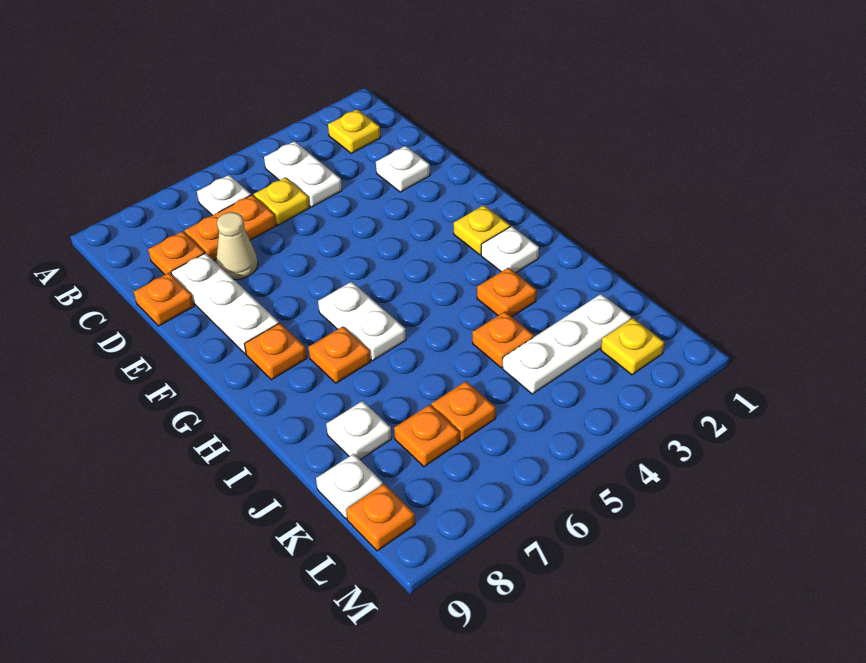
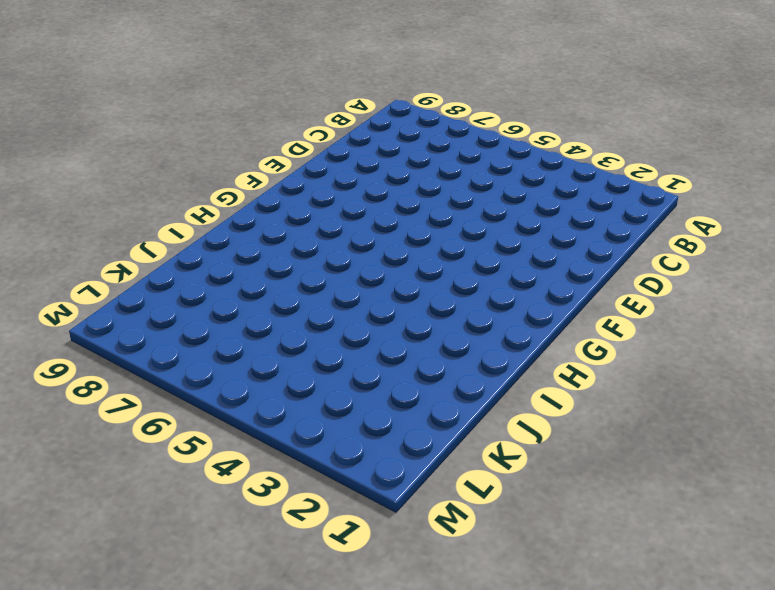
none -> yellow 1x1 plate [328,109,380,153]
none -> white 1x2 plate [264,141,342,207]
none -> white 1x1 plate [197,175,251,215]

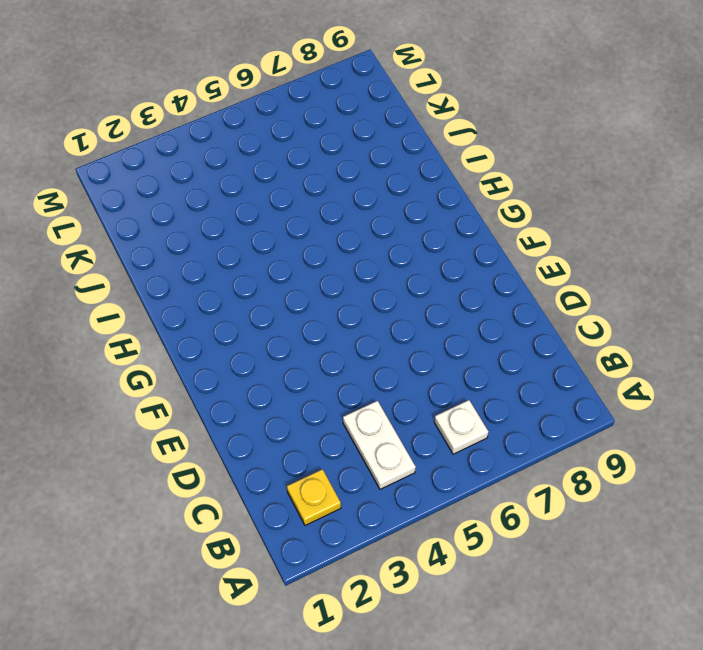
none -> yellow 1x1 plate [254,177,309,225]
none -> orange 1x2 plate [184,195,276,260]
none -> orange 1x1 plate [148,231,205,275]

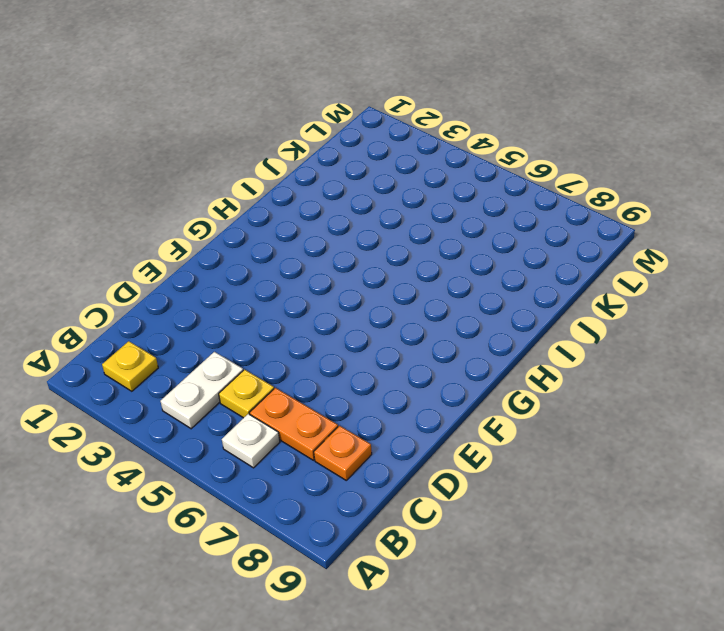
none -> white 1x1 plate [376,146,430,192]
none -> tan 1x1 cone [216,212,258,279]
none -> white 1x3 plate [171,253,279,354]

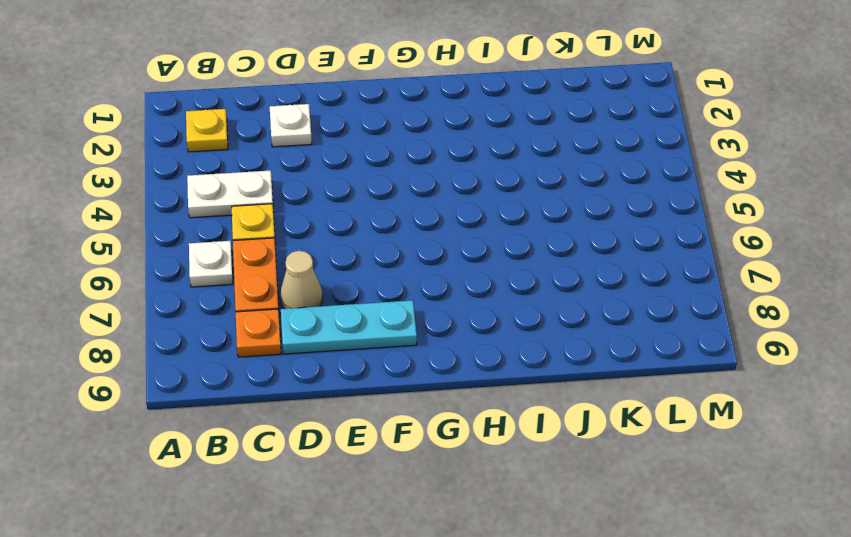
cyan 1x3 plate [281,300,417,354] -> white 1x3 plate [171,253,279,354]
none -> orange 1x1 plate [134,273,194,326]
none -> yellow 1x1 plate [454,205,510,255]
none -> white 1x2 plate [318,282,406,361]

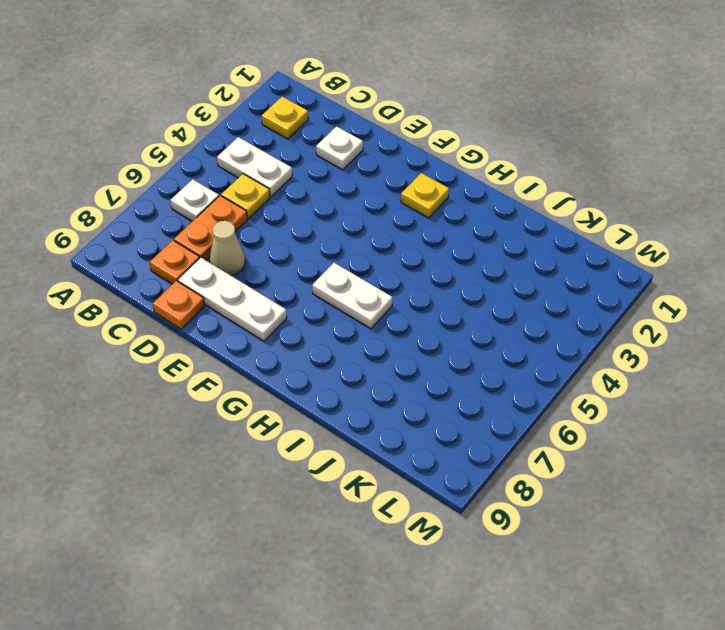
none -> orange 1x1 plate [245,323,307,380]
none -> white 1x1 plate [481,226,539,273]
none -> orange 1x1 plate [308,327,370,383]

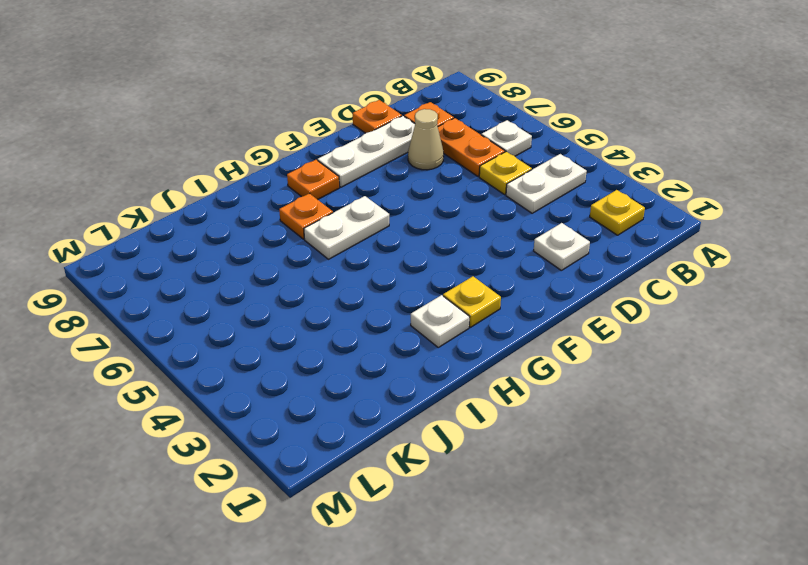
none -> orange 1x1 plate [477,268,537,317]
none -> orange 1x1 plate [472,312,534,368]
none -> white 1x1 plate [326,401,392,459]

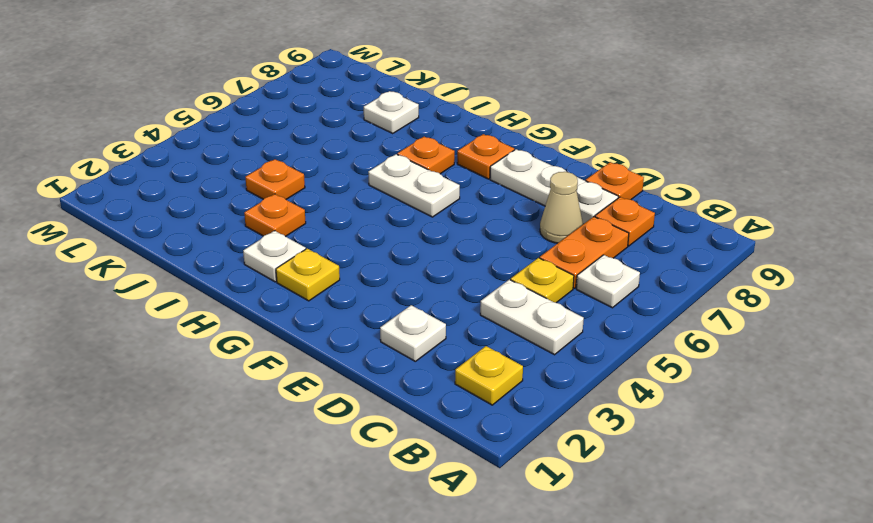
none -> white 1x3 plate [503,294,631,394]
none -> orange 1x1 plate [431,381,496,442]
none -> orange 1x1 plate [394,405,459,467]

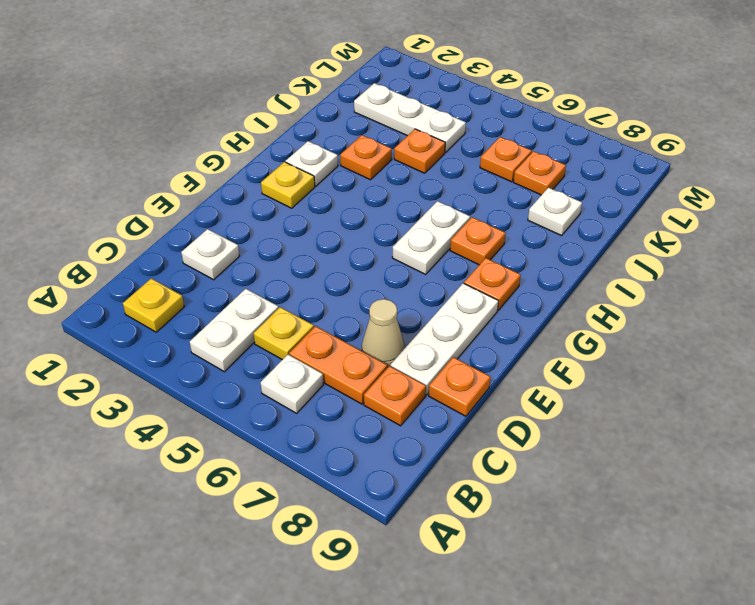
none -> white 1x1 plate [316,454,383,519]
none -> yellow 1x1 plate [601,318,664,375]
none -> orange 1x1 plate [346,484,415,551]

